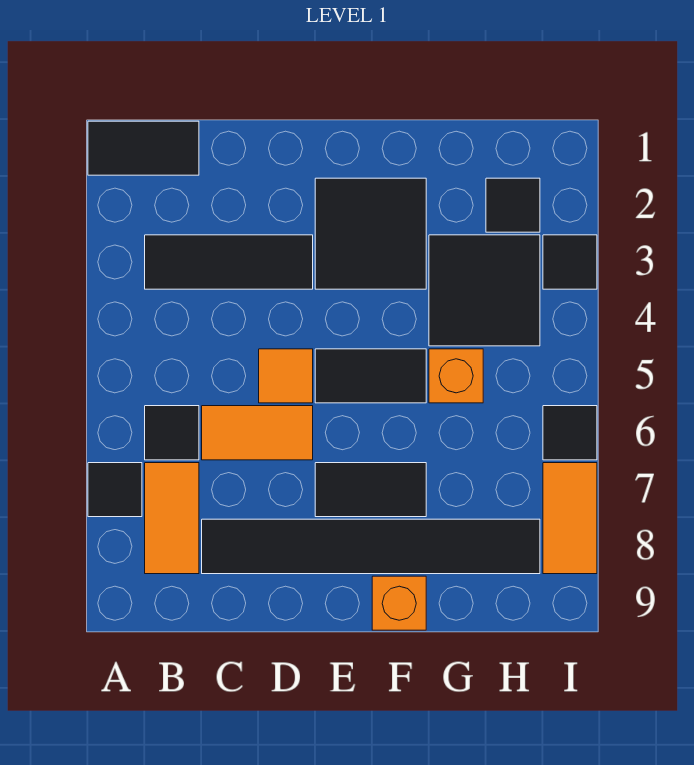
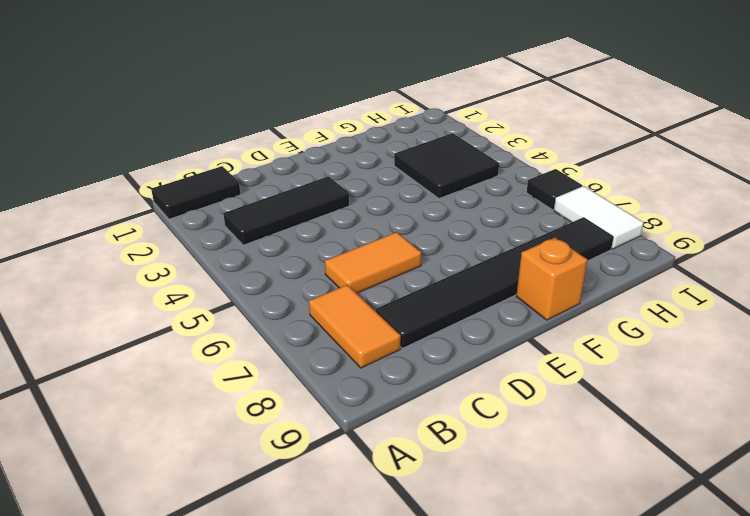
white 1x2 tile [554,186,644,249] -> orange 1x2 tile [543,463,597,574]
none -> black 1x1 tile [88,463,142,517]
none -> black 1x1 tile [145,406,199,460]
none -> orange 1x1 tile [259,349,313,403]

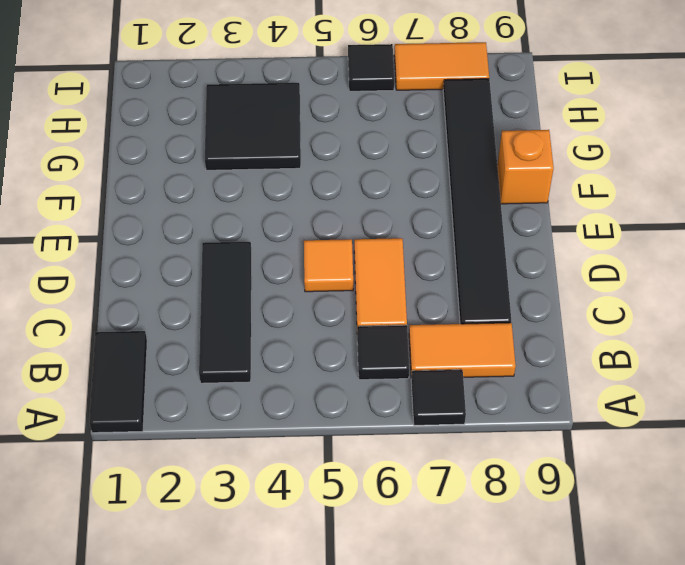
none -> black 2x2 tile [315,178,426,289]
none -> black 1x2 tile [315,349,426,403]
none -> black 1x2 tile [315,463,426,517]

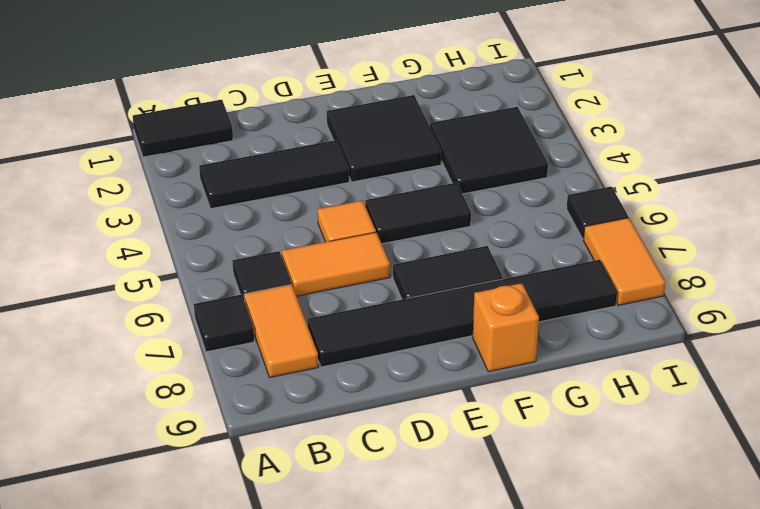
none -> orange 1x1 brick [429,349,483,403]
none -> black 1x1 tile [486,178,540,232]
none -> black 1x1 tile [543,235,597,289]

